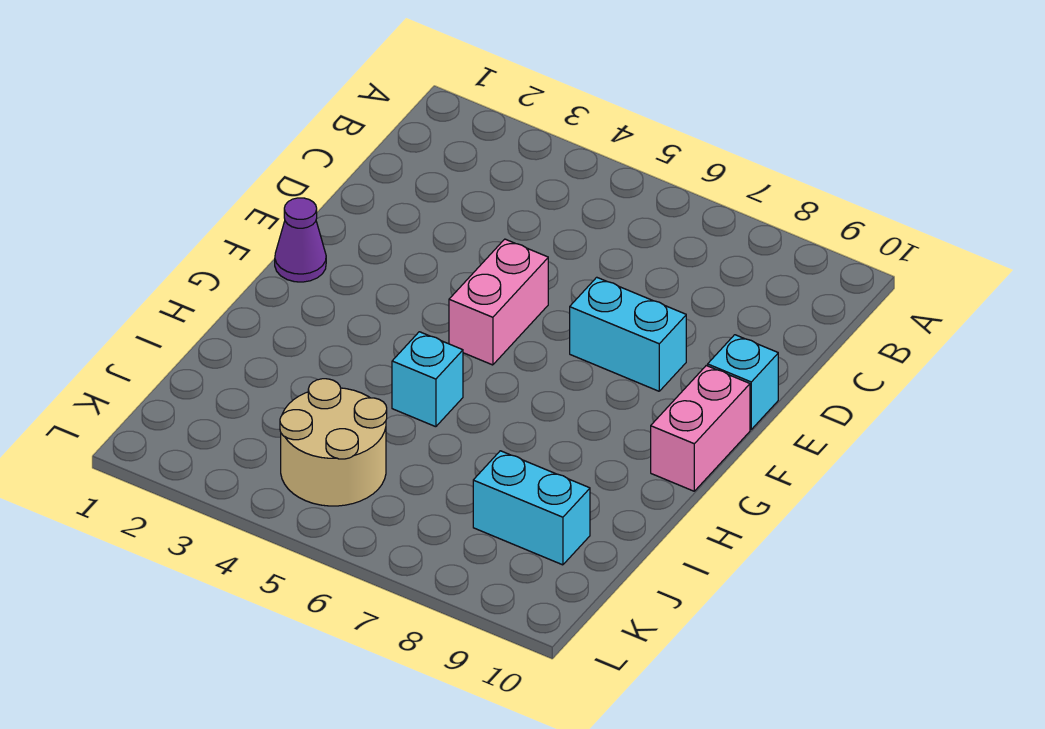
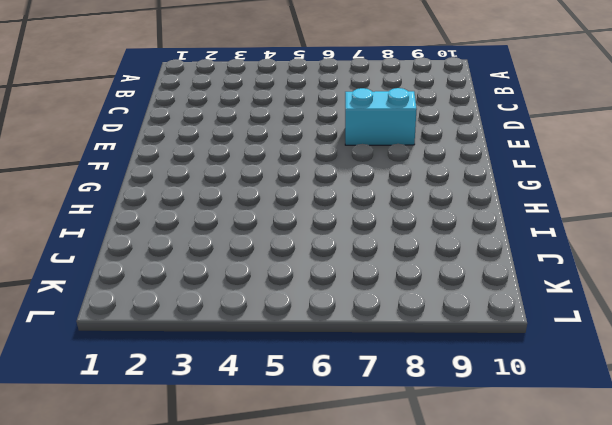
none -> pink 1x2 brick [449,239,548,365]
none -> cyan 1x1 brick [708,335,778,429]

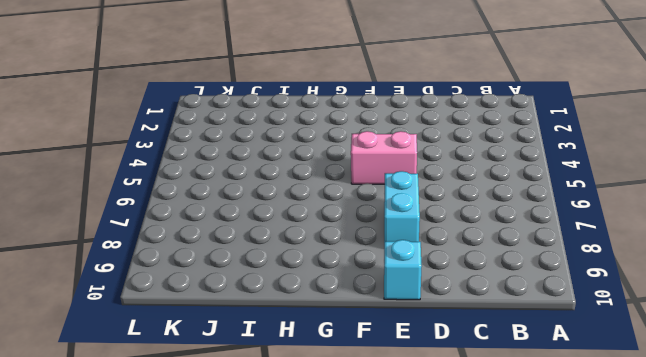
none -> purple 1x1 cone [275,198,326,282]
none -> pink 1x2 brick [651,366,750,491]

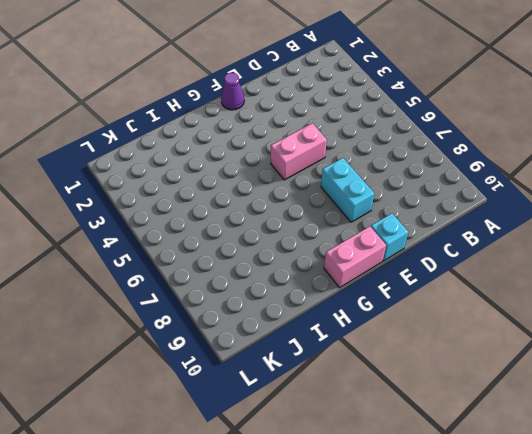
none -> cyan 1x1 brick [392,332,463,427]
none -> tan 2x2 round brick [280,379,387,506]

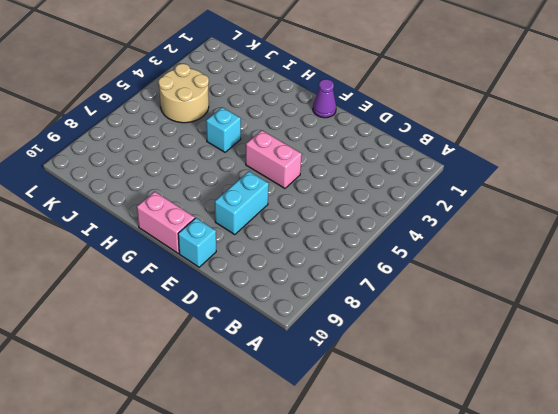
none -> cyan 1x2 brick [473,451,590,565]

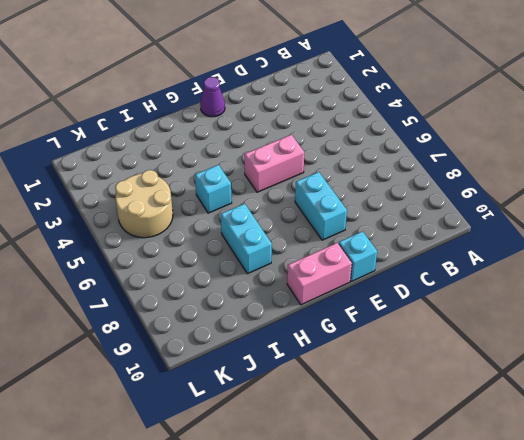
cyan 1x2 brick [221,204,272,274] -> cyan 1x2 brick moved to [473,451,590,565]

